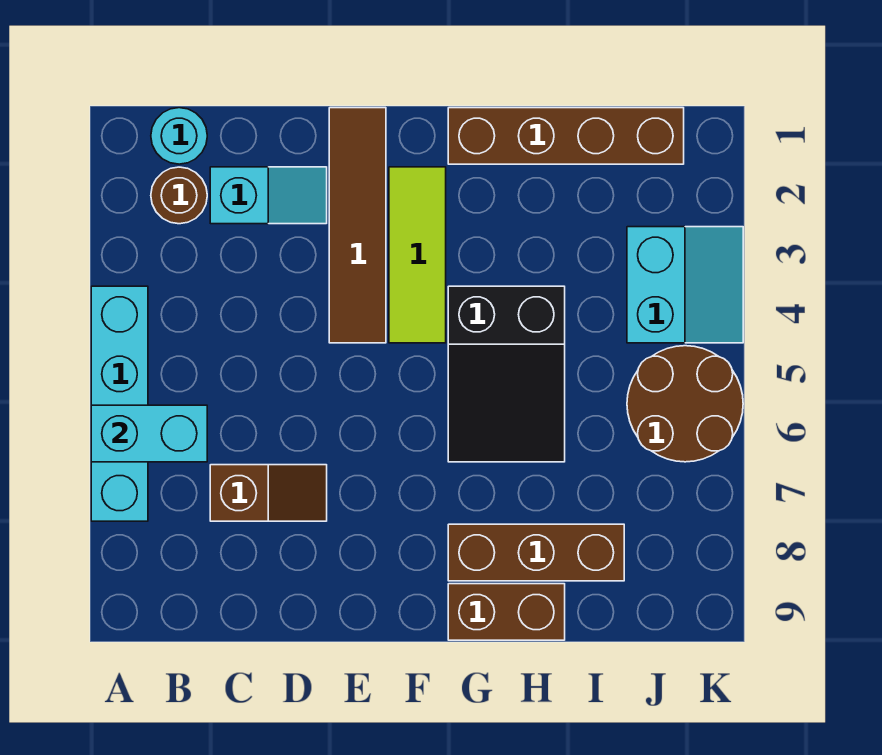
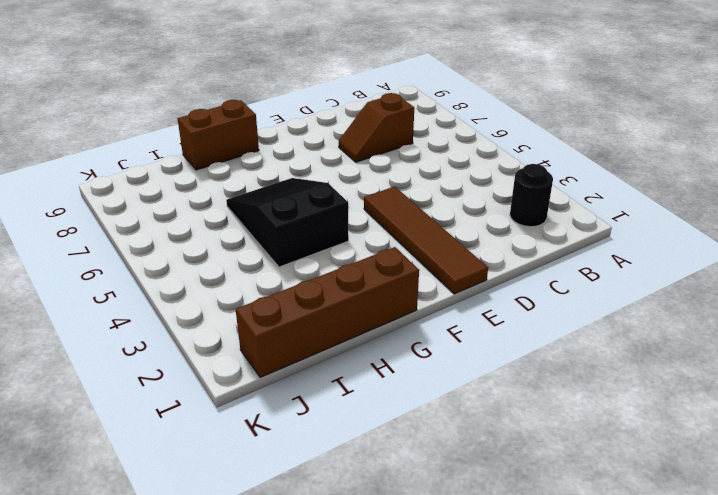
black 1x1 round brick [510,164,553,227] -> brown 1x1 round brick [151,167,207,224]
none -> cyan 1x4 brick [91,286,148,521]
none -> cyan 1x1 round brick [151,108,207,164]
none -> cyan 1x2 slope [210,167,327,224]

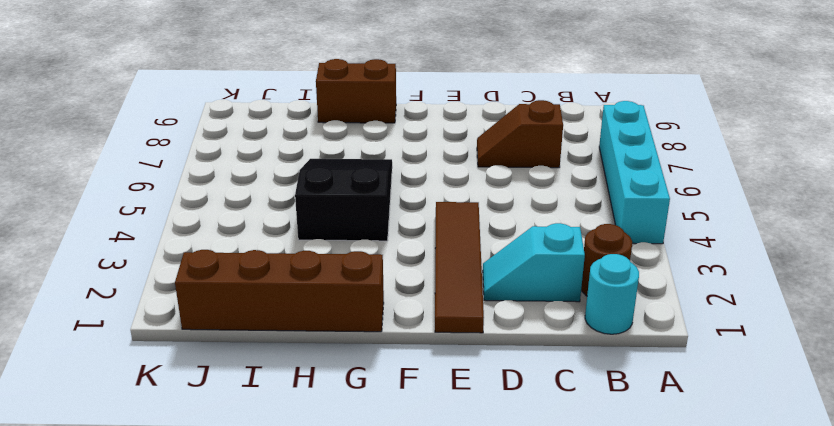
none -> lime 1x3 tile [389,167,446,343]
none -> brown 1x3 brick [448,524,624,581]
none -> cyan 2x2 slope [627,227,743,343]

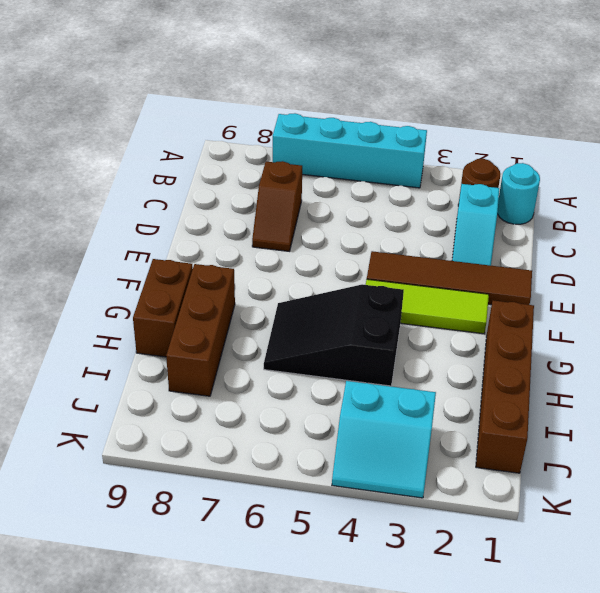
none -> brown 2x2 round brick [627,346,743,462]
none -> cyan 1x2 brick [91,405,207,462]

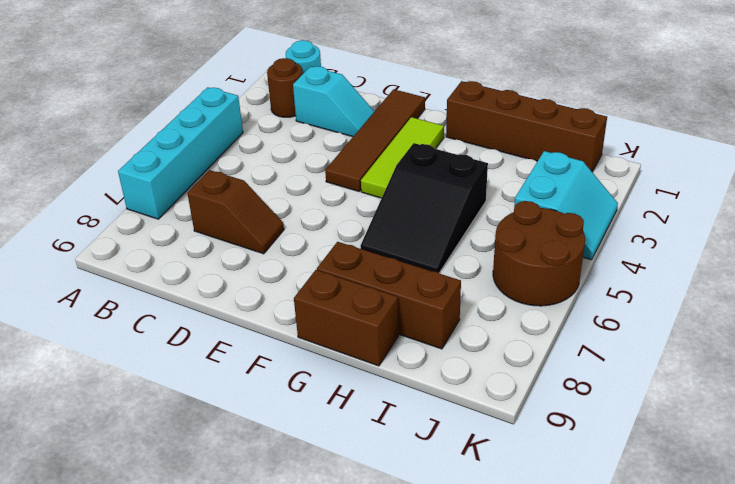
none -> cyan 1x2 brick [91,405,207,462]

